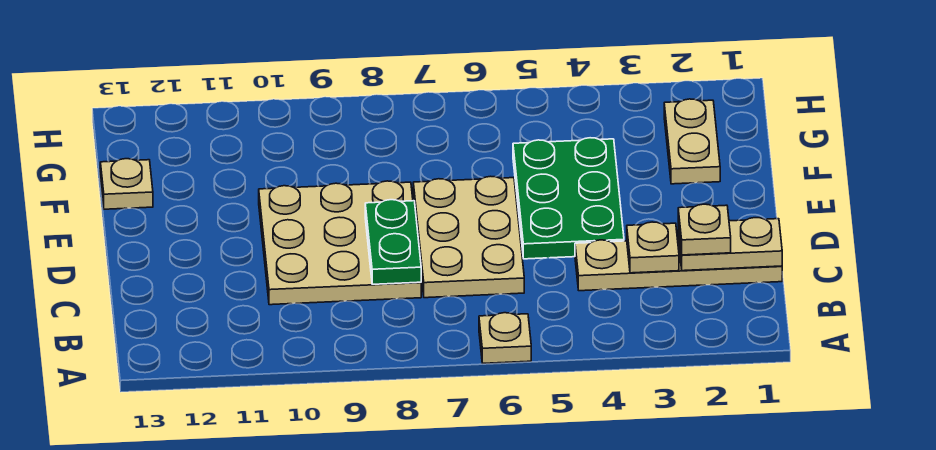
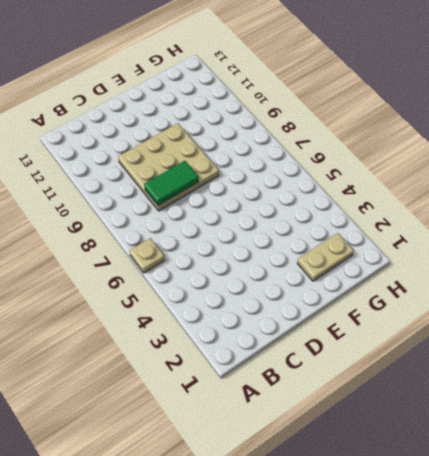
green 1x2 tile [144,161,199,206] -> green 1x2 plate [365,200,421,284]
none -> tan 1x4 plate [575,239,782,291]
none -> tan 2x3 plate [413,176,524,298]

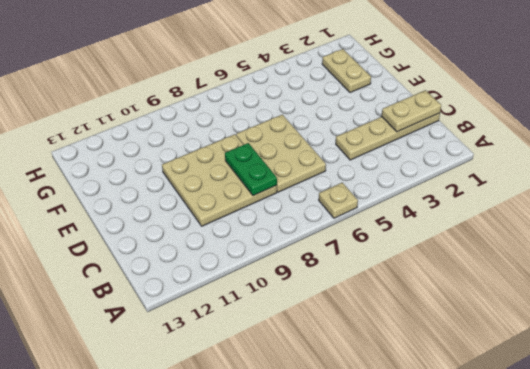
none -> green 2x3 plate [513,138,624,259]
none -> tan 1x1 plate [100,159,153,209]

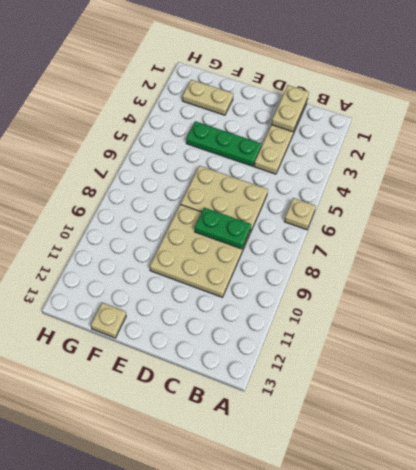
green 1x3 plate [186,121,261,166] -> green 2x3 plate [513,138,624,259]
none -> tan 1x1 plate [627,222,679,273]
none -> tan 1x1 plate [678,204,731,255]

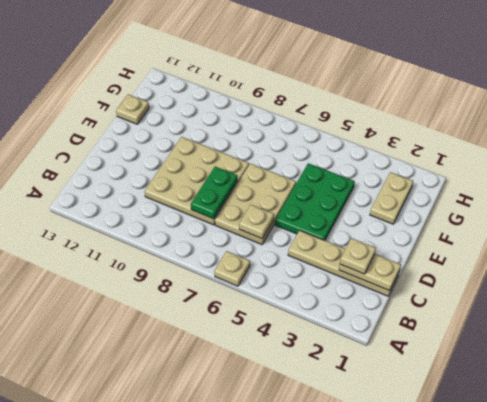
tan 1x1 plate [239,205,274,239] -> tan 1x1 plate moved to [627,222,679,273]

